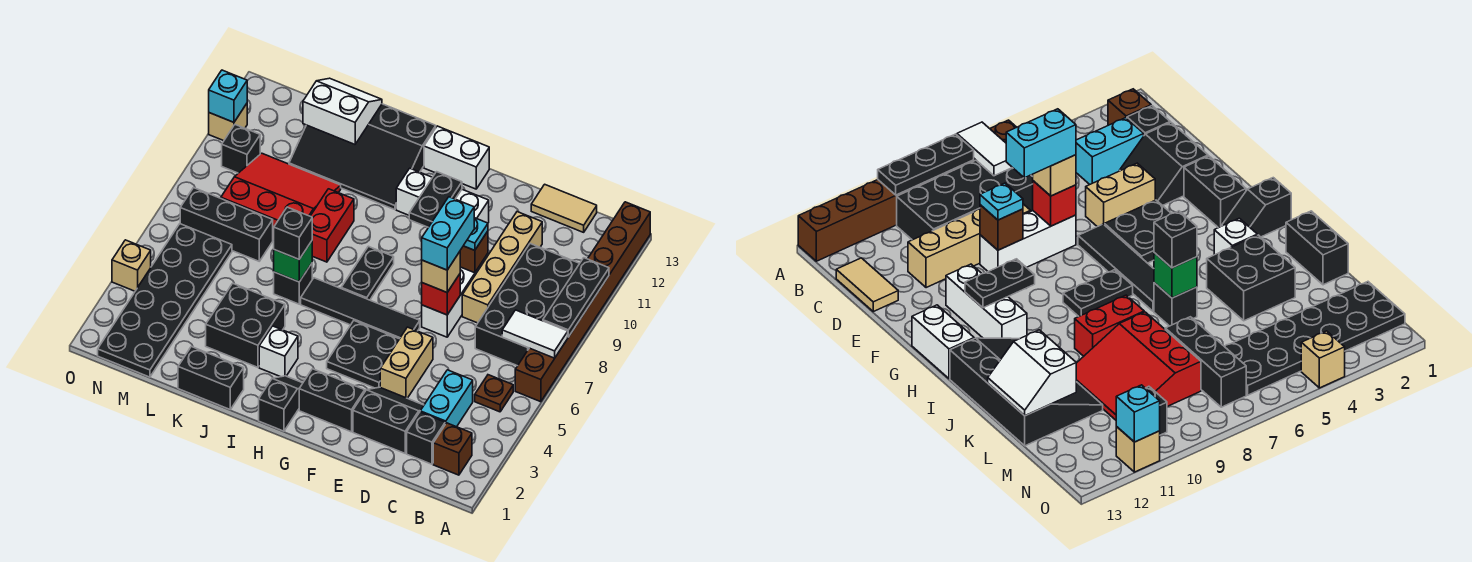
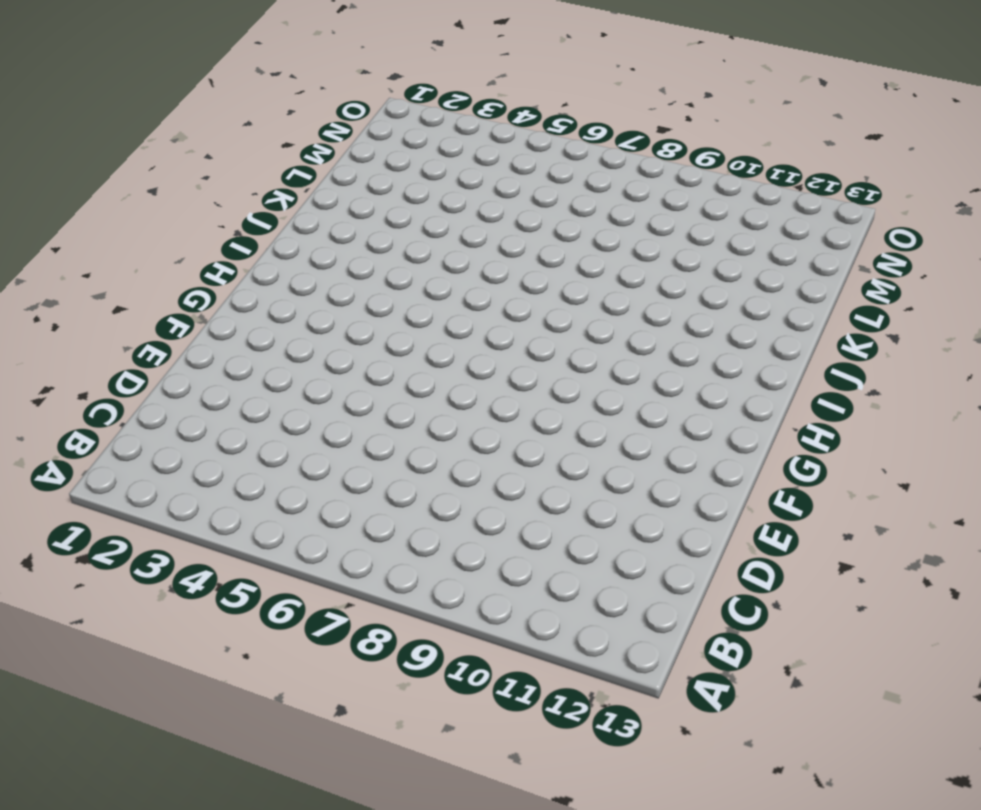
none -> brown 1x8 brick [515,202,650,402]
none -> brown 1x1 brick [433,423,472,475]
none -> brown 1x1 plate [475,375,513,412]
none -> black 2x4 brick [475,244,580,366]

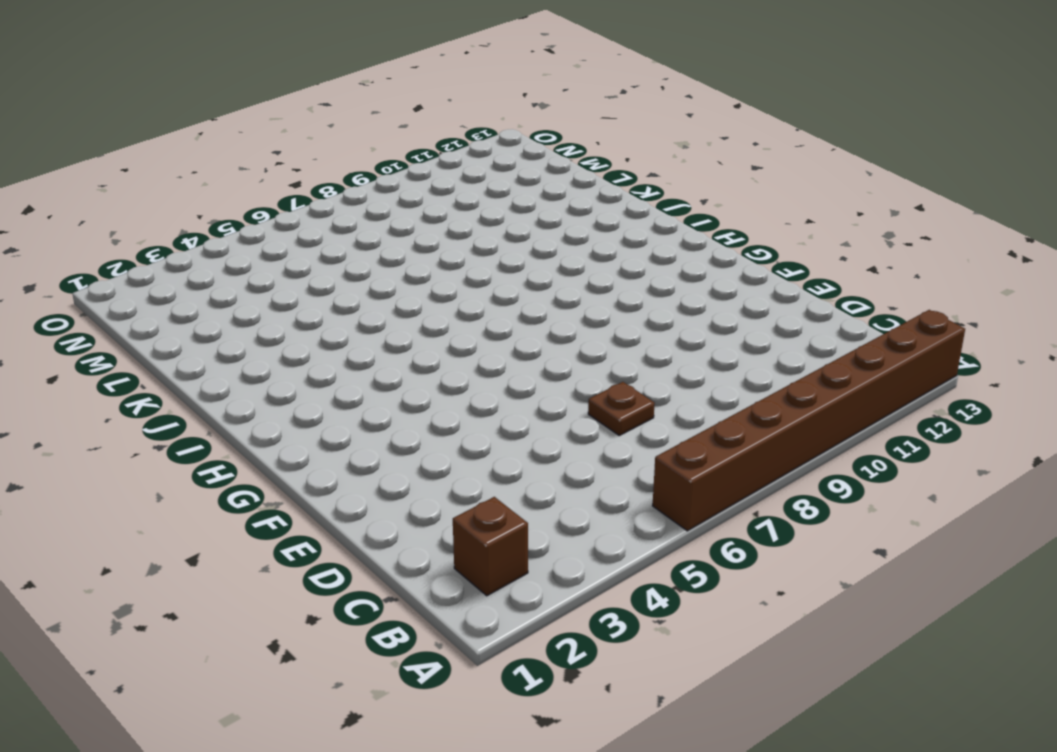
brown 1x1 plate [588,382,655,435] -> brown 1x1 plate moved to [475,375,513,412]
none -> black 2x4 brick [475,244,580,366]
none -> black 1x1 brick [407,412,445,464]
none -> cyan 1x2 brick [420,370,473,427]
none -> tan 1x2 tile [531,184,597,232]

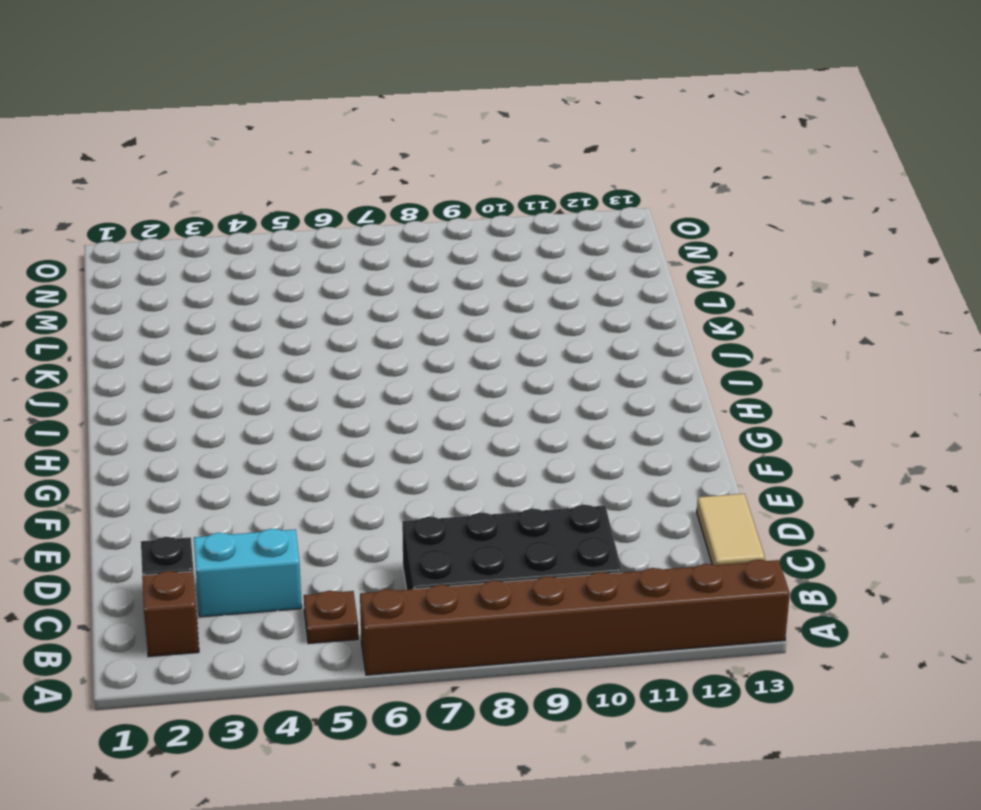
none -> black 2x2 slope [353,387,424,453]
none -> tan 1x4 brick [462,212,542,323]
none -> tan 1x2 brick [380,327,433,398]
none -> white 1x3 brick [422,254,488,337]

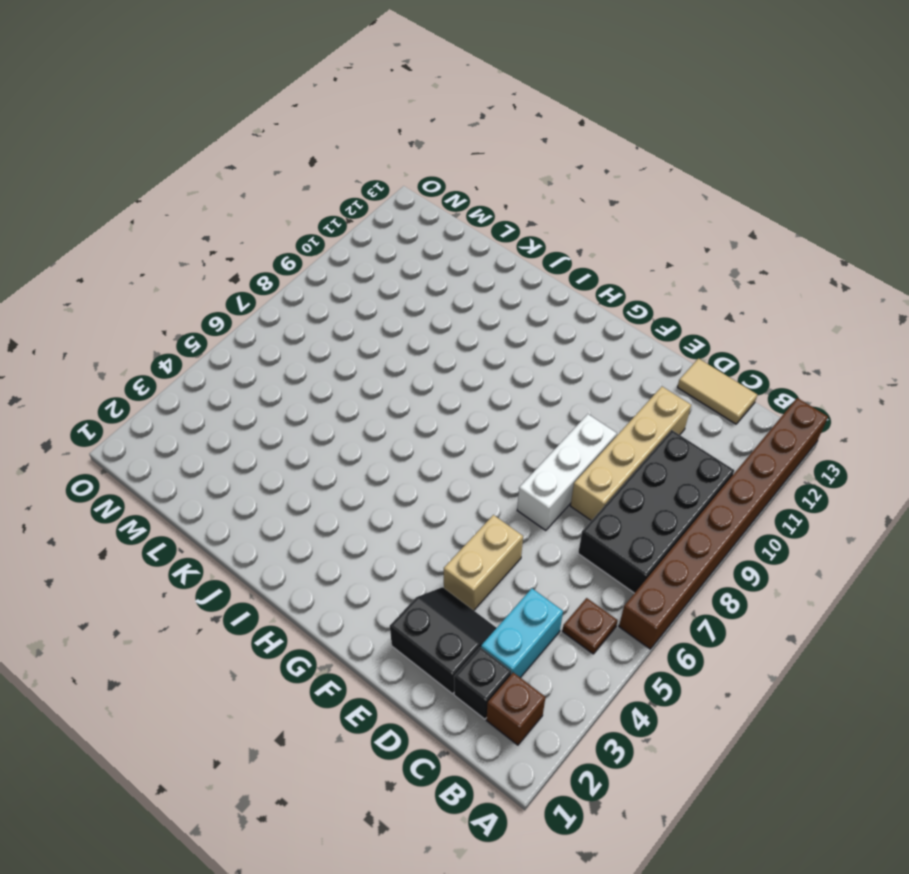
none -> black 1x2 brick [299,369,365,432]
none -> black 2x2 plate [327,321,399,388]
none -> black 1x4 tile [301,278,420,339]
none -> white 1x3 brick [396,168,489,223]

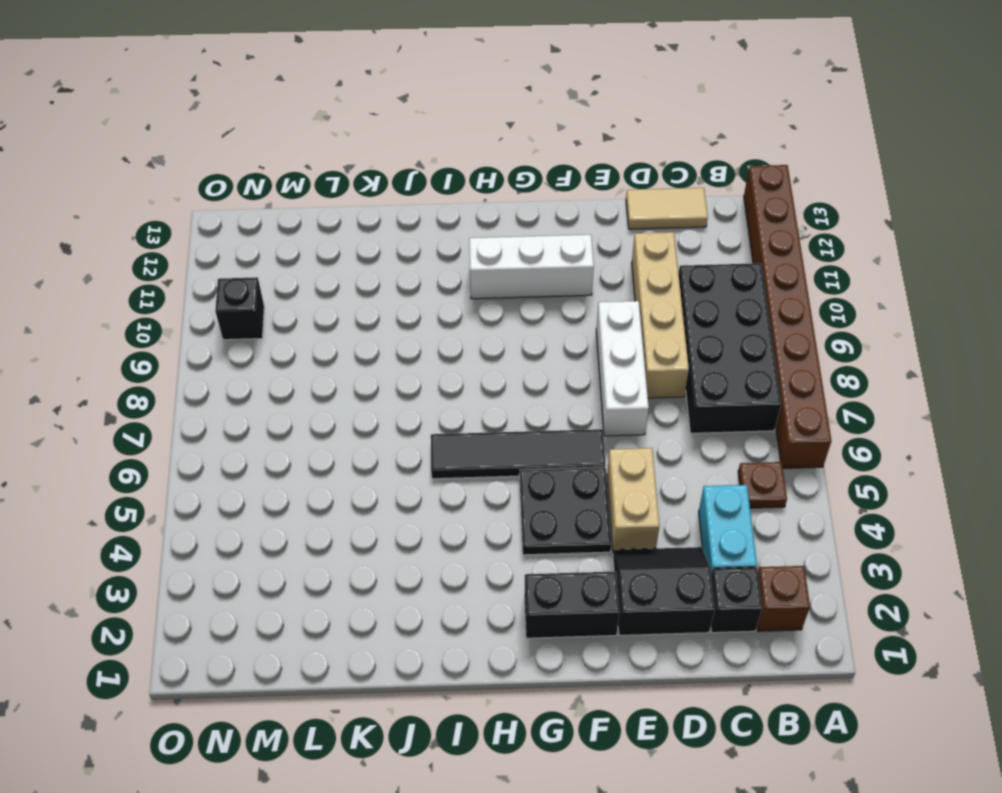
none -> white 1x2 brick [424,126,489,189]
none -> black 1x2 slope [259,376,303,431]
none -> black 1x2 plate [341,246,394,300]
none -> white 1x1 brick [259,326,298,377]

